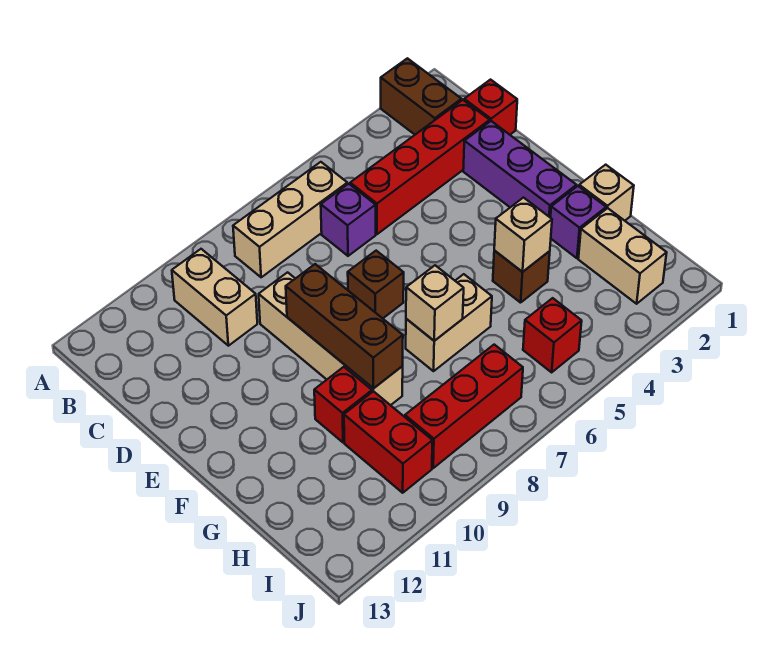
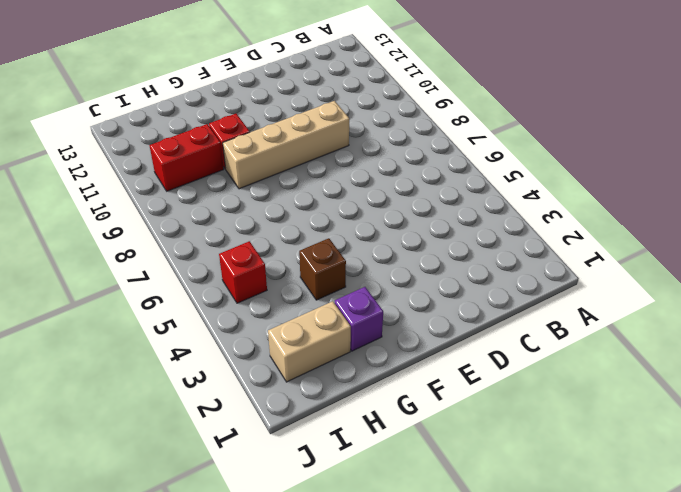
none -> brown 1x2 brick [381,58,461,135]
none -> tan 1x3 brick [233,162,347,277]
none -> tan 1x2 brick [172,249,257,346]

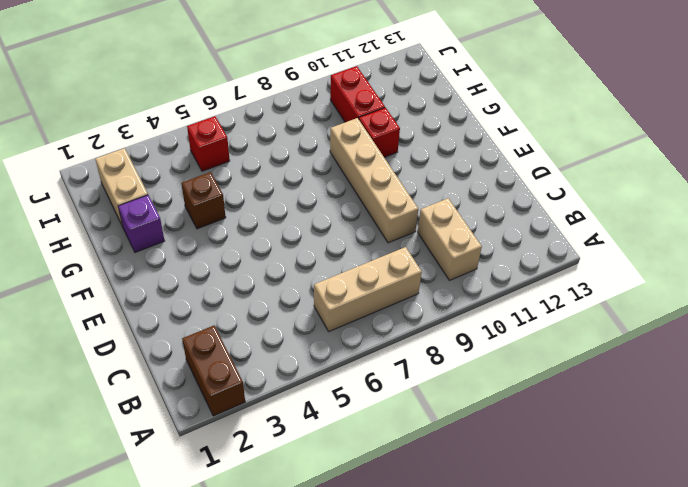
none -> red 1x1 brick [464,80,517,135]
none -> red 1x4 brick [350,100,490,234]
none -> purple 1x1 brick [321,184,376,256]

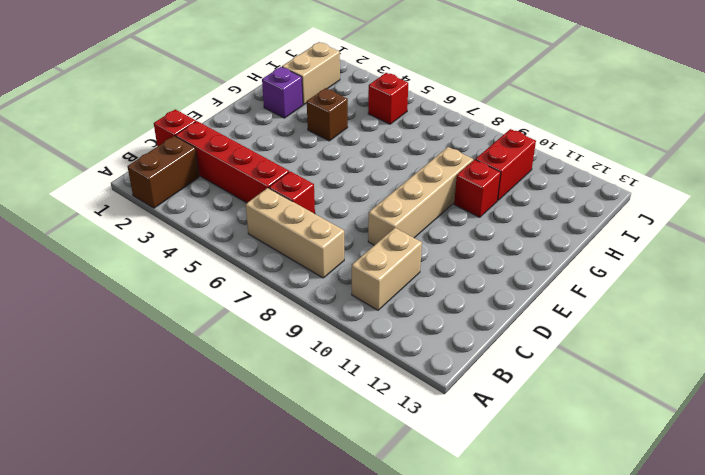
red 1x1 brick [269,171,315,214] -> purple 1x1 brick [321,184,376,256]
none -> purple 1x3 brick [463,121,576,218]
none -> brown 1x1 brick [348,251,404,318]
none -> tan 1x1 brick [579,165,634,221]

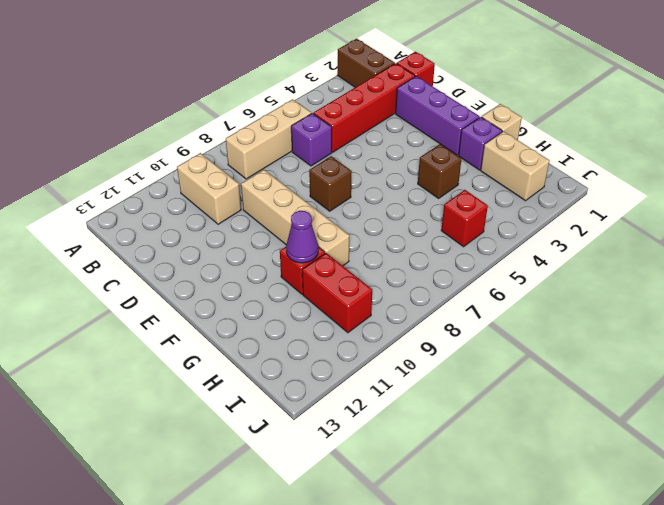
purple 1x1 cone [286,211,318,263] -> none
none -> tan 1x2 brick [406,274,492,371]
none -> red 1x3 brick [405,345,523,468]
none -> brown 1x3 brick [286,264,403,389]

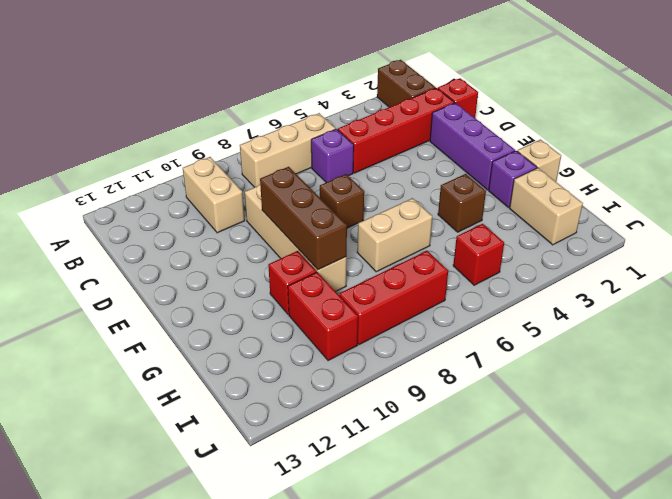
none -> tan 1x1 brick [494,198,552,272]
none -> tan 1x1 brick [406,265,464,341]

